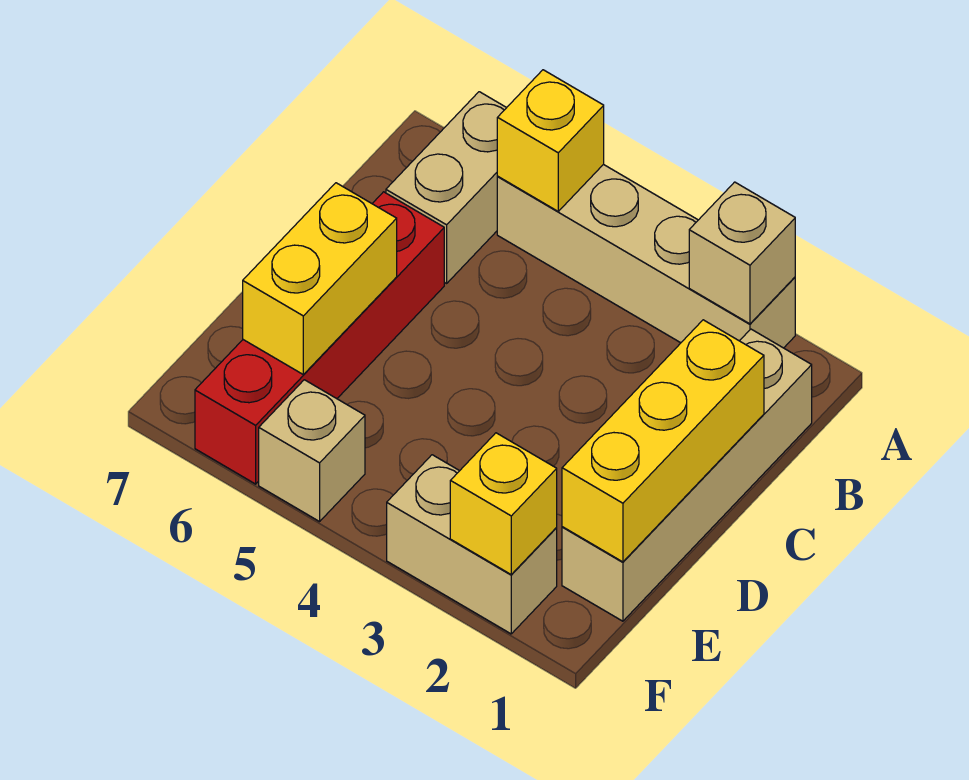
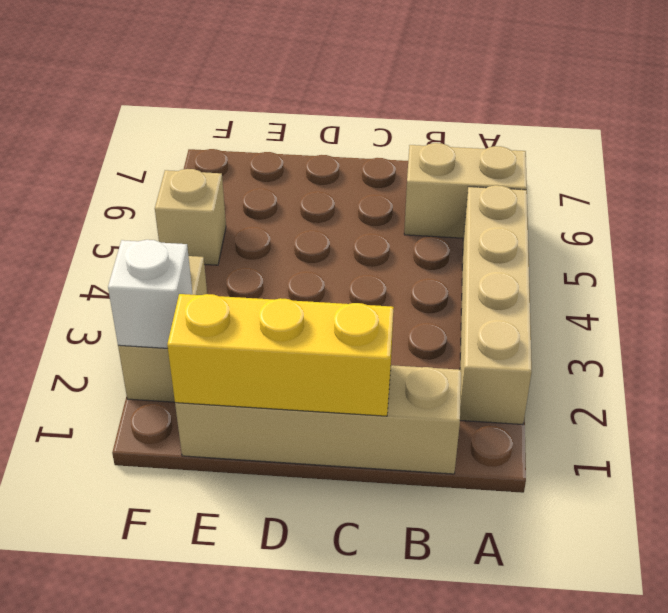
white 1x1 brick [108,240,193,348] -> yellow 1x1 brick [450,433,557,574]
none -> red 1x4 brick [195,192,444,484]
none -> tan 1x1 brick [689,182,795,324]

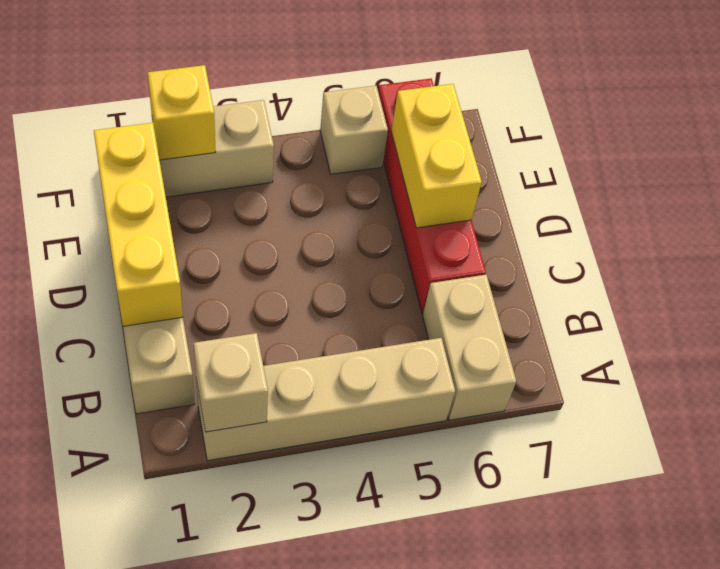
none -> yellow 1x1 brick [497,70,604,211]

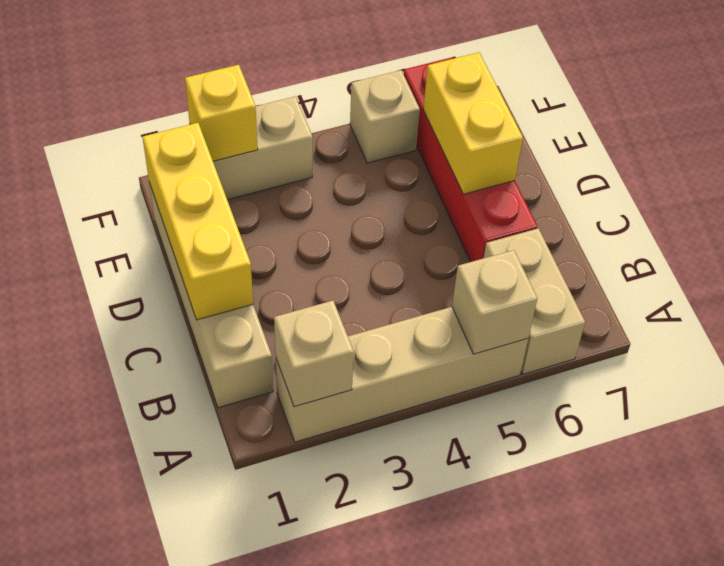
tan 1x1 brick [452,250,537,354] -> yellow 1x1 brick [497,70,604,211]

